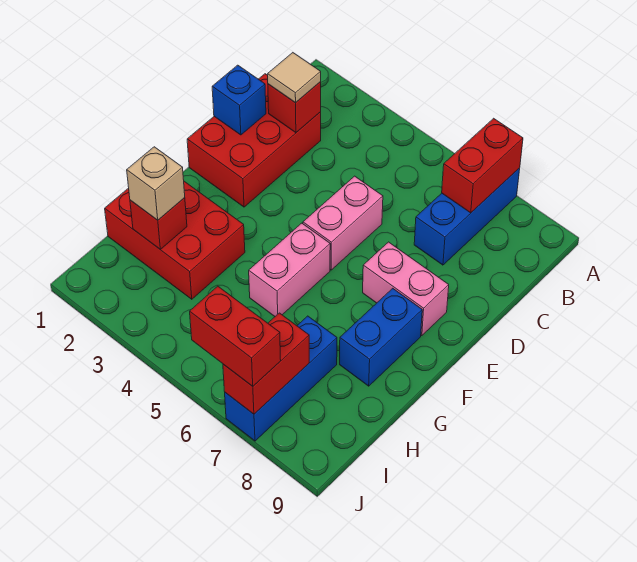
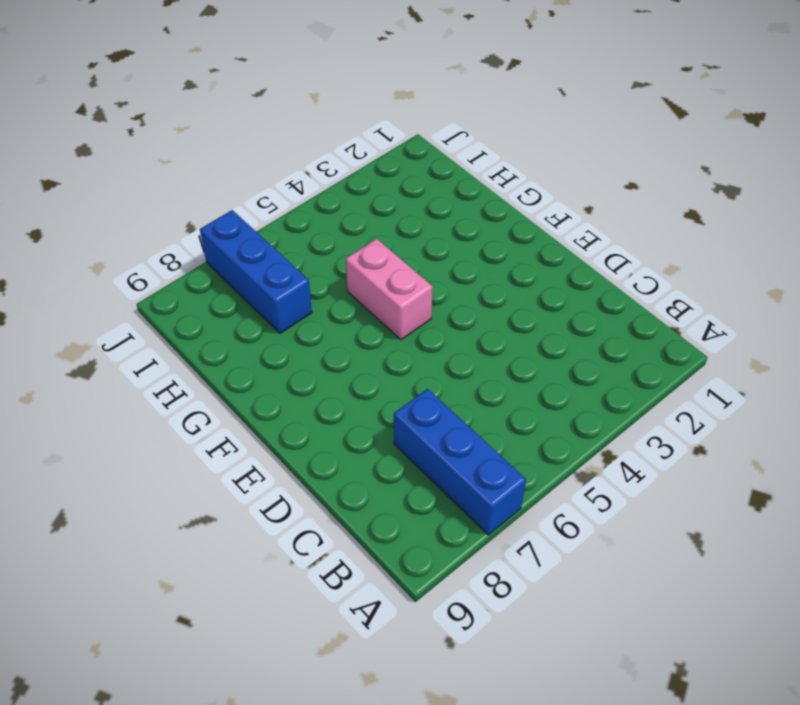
none -> red 2x3 brick [187,74,321,207]
none -> pink 1x2 brick [303,176,383,270]
none -> pink 1x2 brick [363,242,449,336]

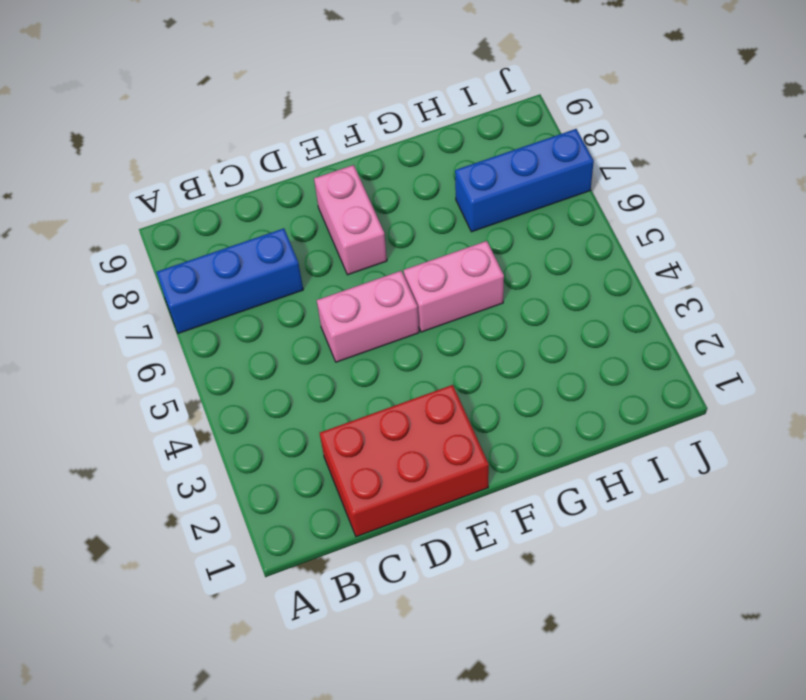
none -> blue 1x2 brick [340,288,422,386]
none -> red 2x3 brick [105,181,245,299]
none -> red 1x2 brick [442,118,523,213]

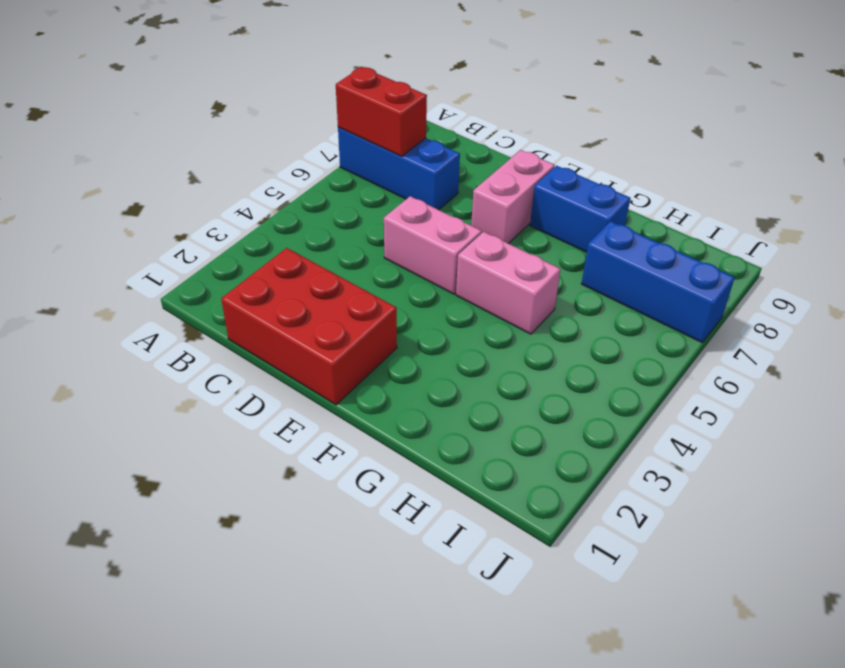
none -> red 2x3 brick [105,181,245,299]
none -> red 1x1 brick [268,82,321,133]
none -> blue 1x1 brick [212,65,266,135]

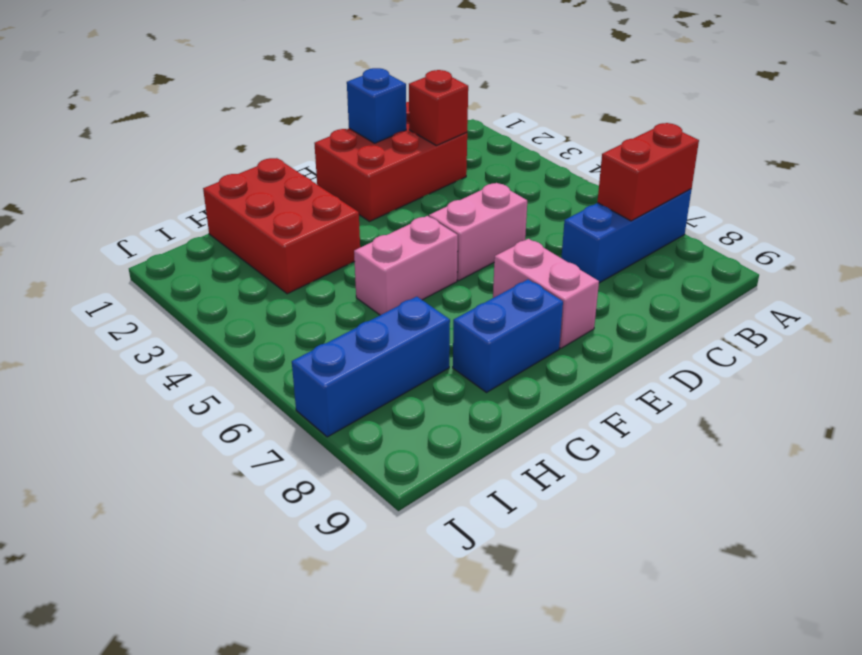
none -> red 1x1 brick [130,198,187,249]
none -> red 1x2 brick [223,313,309,414]
none -> tan 1x1 tile [268,53,321,103]

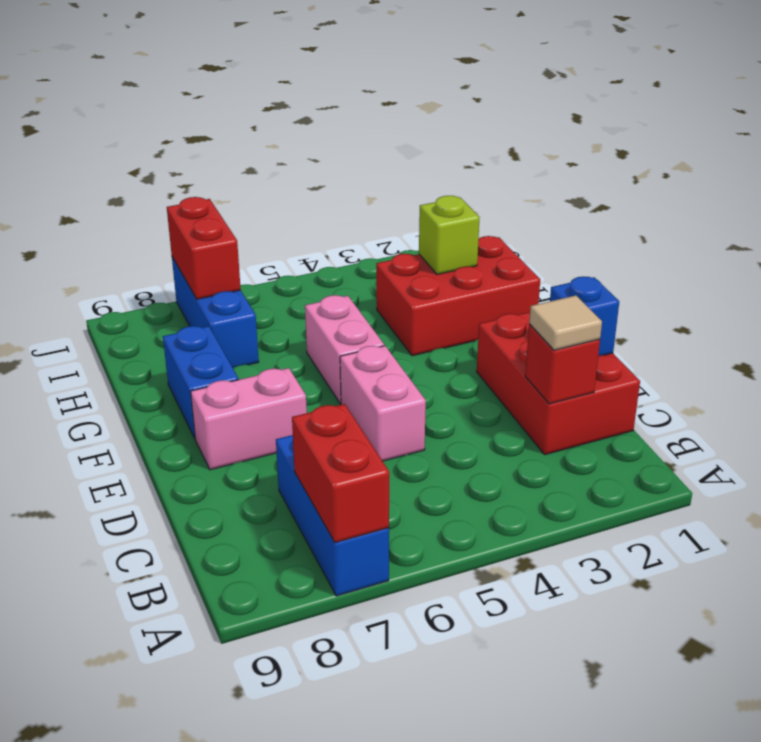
lime 1x1 brick [419,196,480,274] -> red 1x1 brick [130,198,187,249]
none -> tan 1x1 brick [127,147,185,220]
none -> red 1x2 brick [190,286,281,386]

